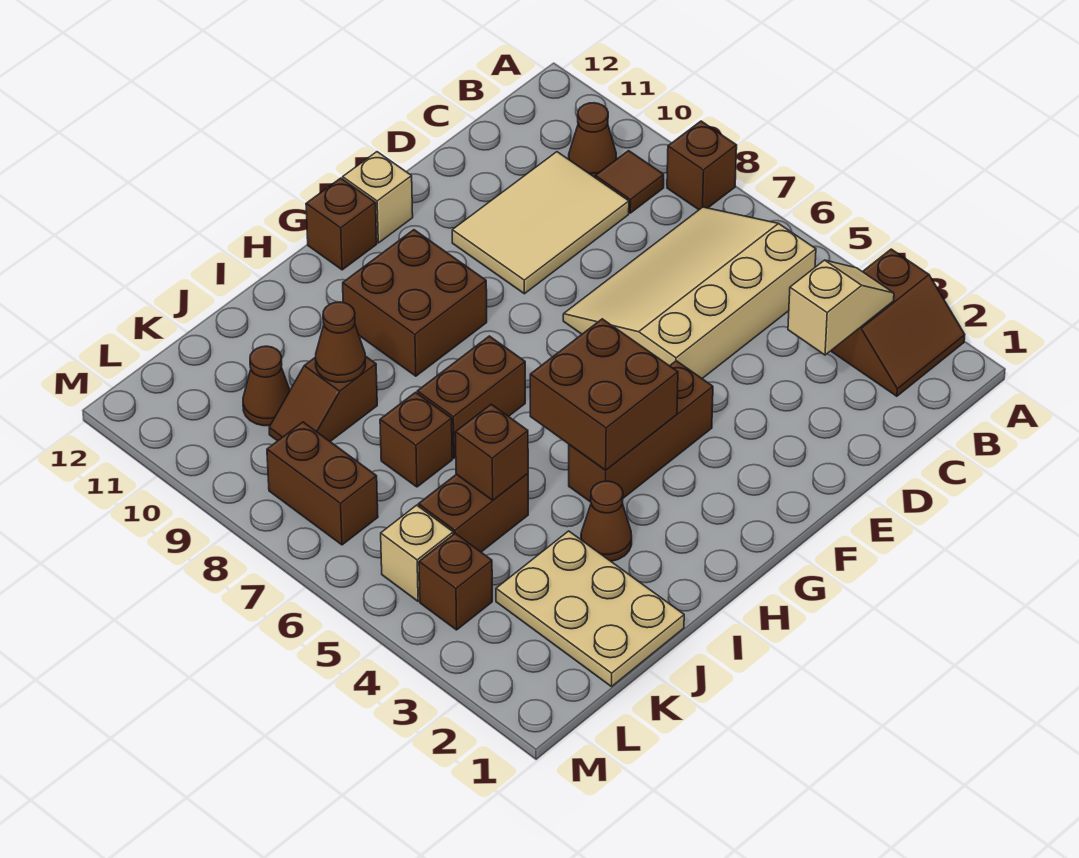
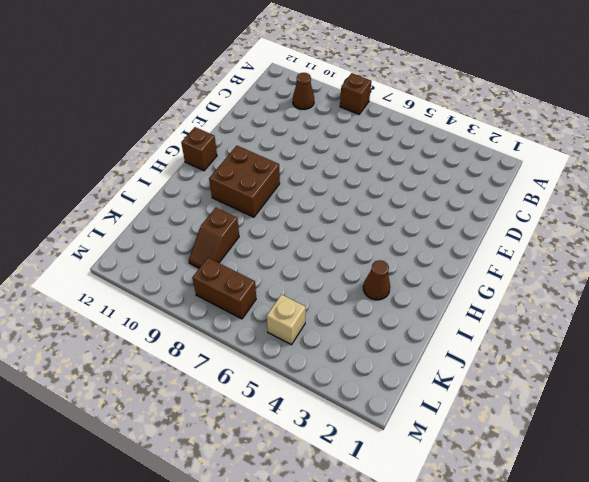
none -> brown 2x2 slope [831,249,965,396]
none -> tan 3x4 slope [563,207,816,378]
none -> brown 1x1 tile [595,151,664,213]

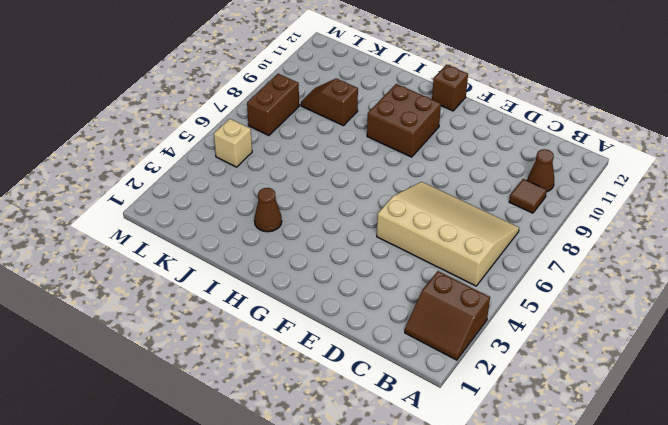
none -> brown 1x1 brick [667,121,737,210]
none -> tan 2x3 tile [452,152,629,294]
none -> brown 1x3 brick [569,361,713,502]

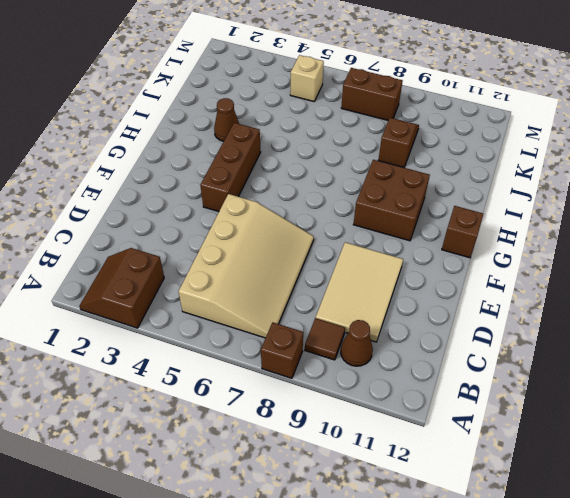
none -> tan 1x1 brick [343,152,413,243]
none -> brown 1x2 brick [417,336,525,458]
none -> tan 2x3 plate [496,531,684,687]

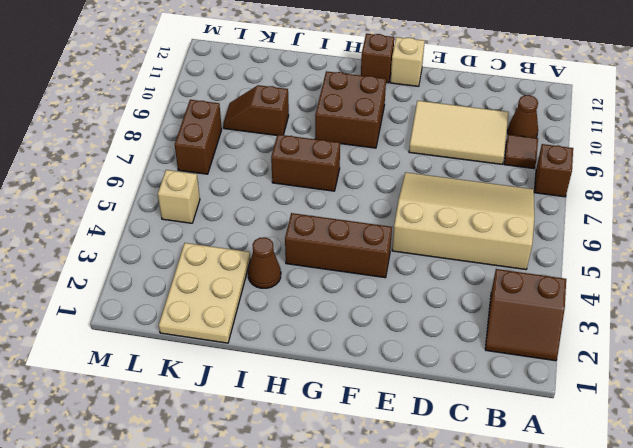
none -> brown 1x2 brick [419,474,528,552]
none -> brown 1x1 brick [380,392,452,487]
none -> brown 1x1 cone [243,346,290,426]

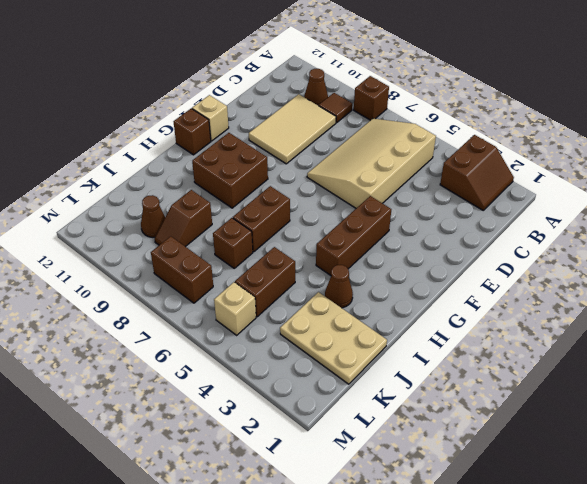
none -> brown 1x1 brick [419,533,492,630]
none -> tan 1x2 slope [788,260,894,355]
none -> brown 2x2 brick [530,319,678,470]

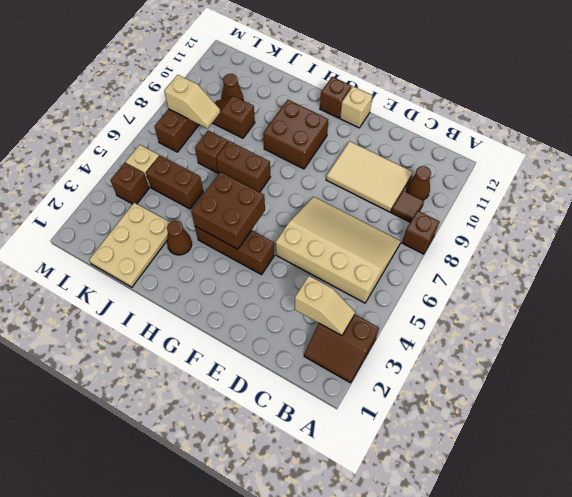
tan 1x2 slope [164,75,220,128] -> none
none -> brown 1x1 brick [455,404,528,500]
none -> brown 1x1 cone [316,302,365,382]

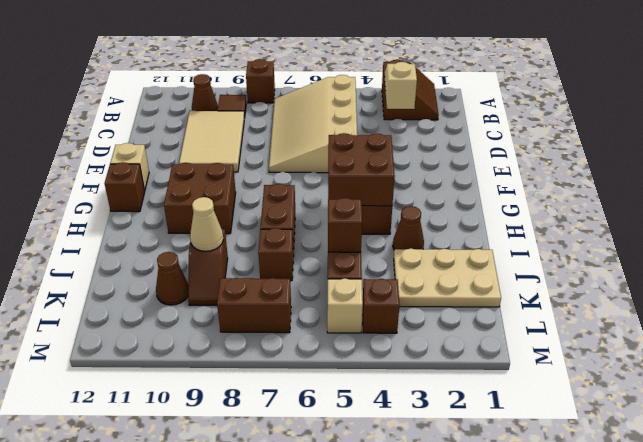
tan 1x1 cone [190,197,223,251] -> brown 1x1 cone [316,302,365,382]

